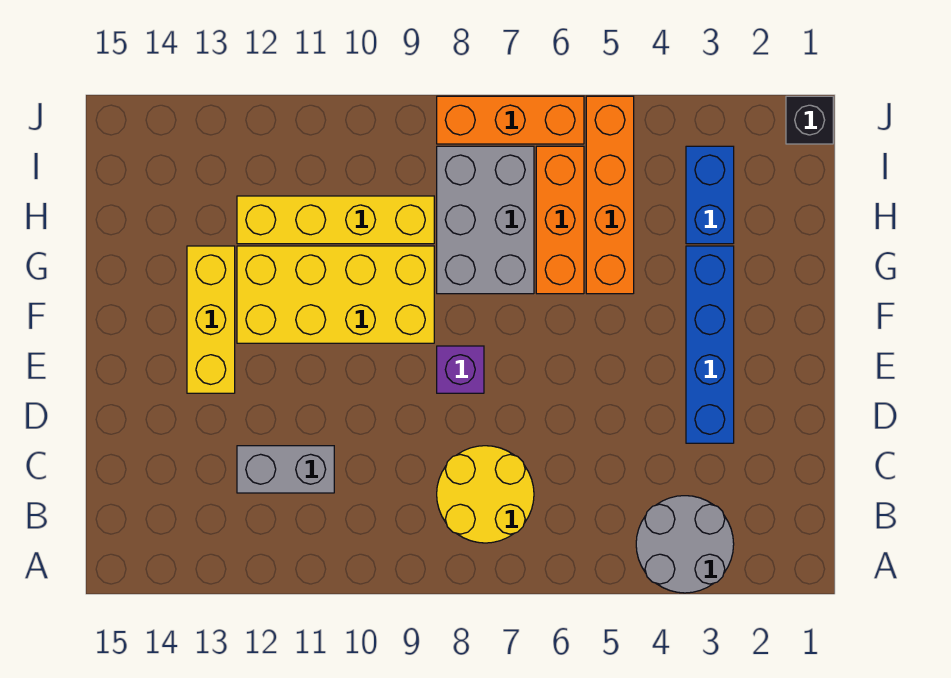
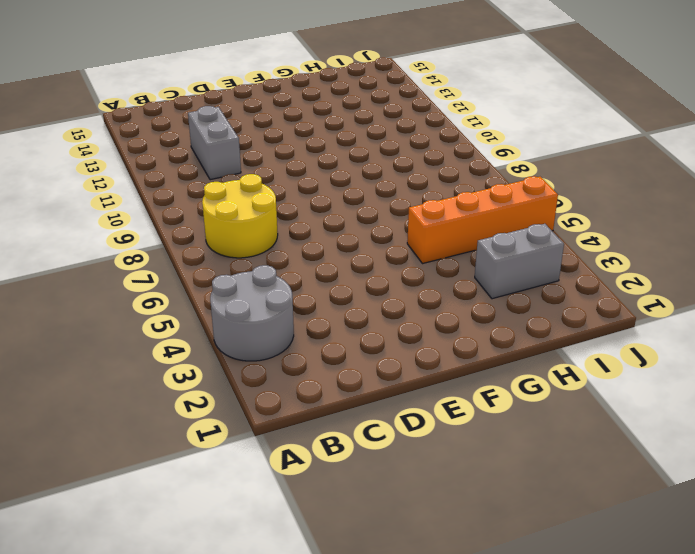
grey 1x2 brick [475,224,564,299] -> blue 1x2 brick [686,146,734,244]
none -> blue 1x4 brick [686,246,734,443]
none -> purple 1x1 brick [437,346,484,393]
none -> yellow 1x3 brick [187,246,235,393]

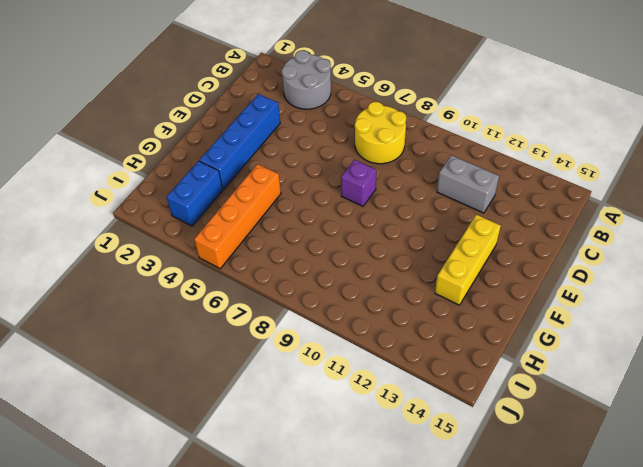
none -> yellow 2x4 brick [237,246,434,343]
none -> orange 1x3 brick [536,146,584,294]
none -> grey 2x3 brick [437,146,534,294]

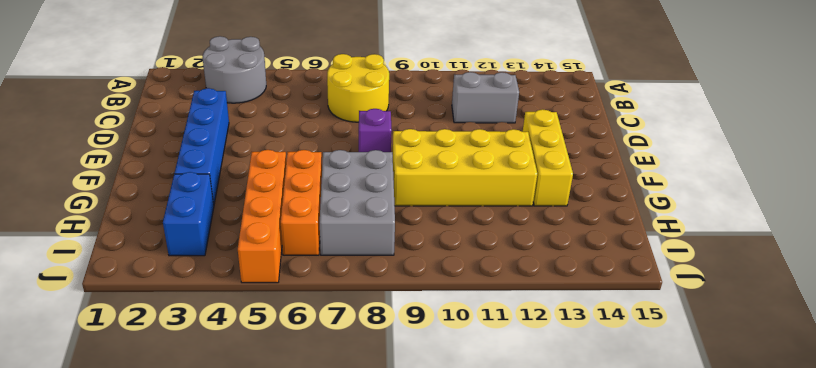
none -> yellow 1x4 brick [237,196,434,244]
none -> black 1x1 brick [786,96,833,144]
none -> orange 1x3 brick [437,96,584,144]

